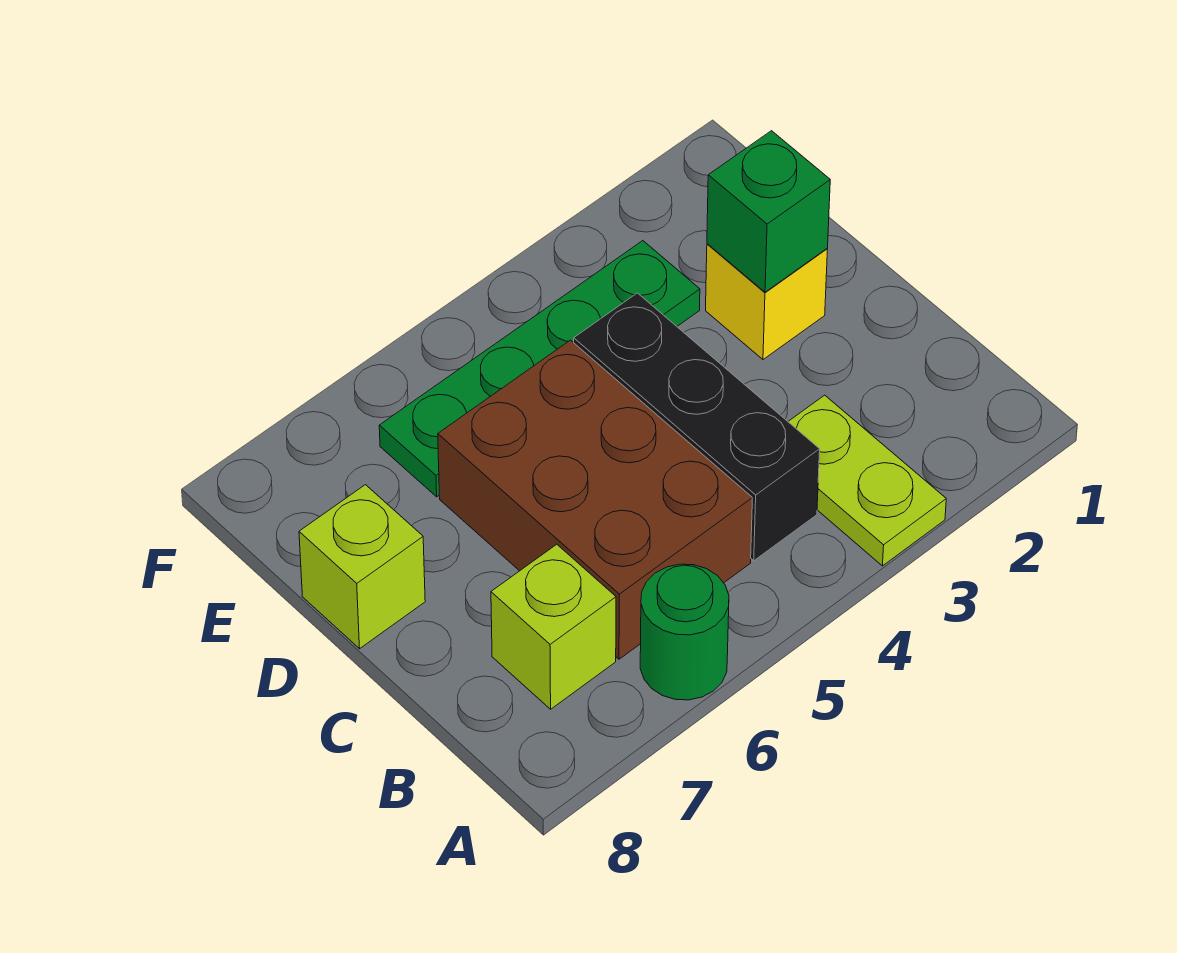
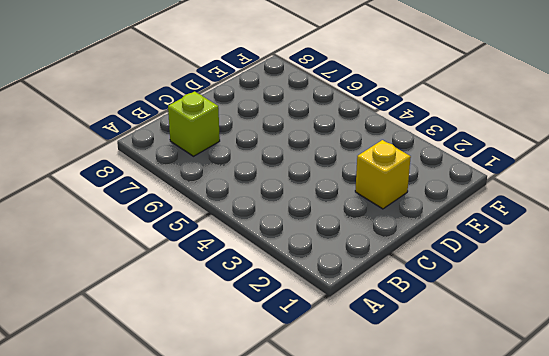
none -> lime 1x2 plate [788,395,946,566]
none -> green 1x1 round brick [640,564,729,700]

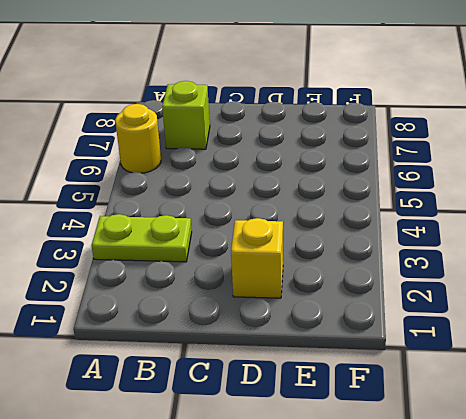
yellow 1x1 round brick [115,104,161,173] -> green 1x1 round brick [640,564,729,700]
none -> black 1x3 brick [574,293,820,561]
none -> brown 2x3 brick [438,340,752,659]

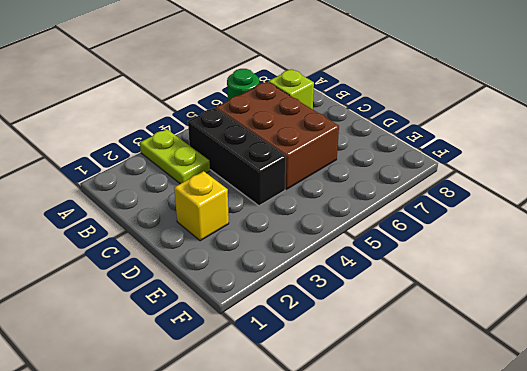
none -> lime 1x1 brick [299,485,425,649]
none -> green 1x4 plate [379,241,700,497]

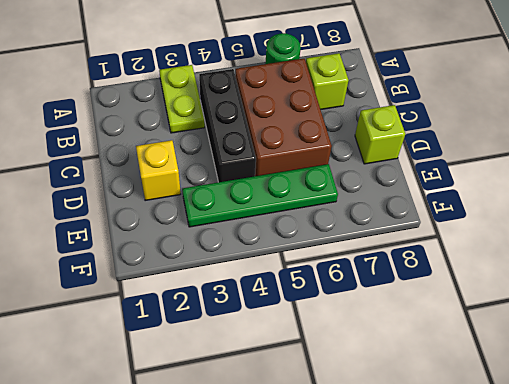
none -> green 1x1 brick [707,131,830,292]

